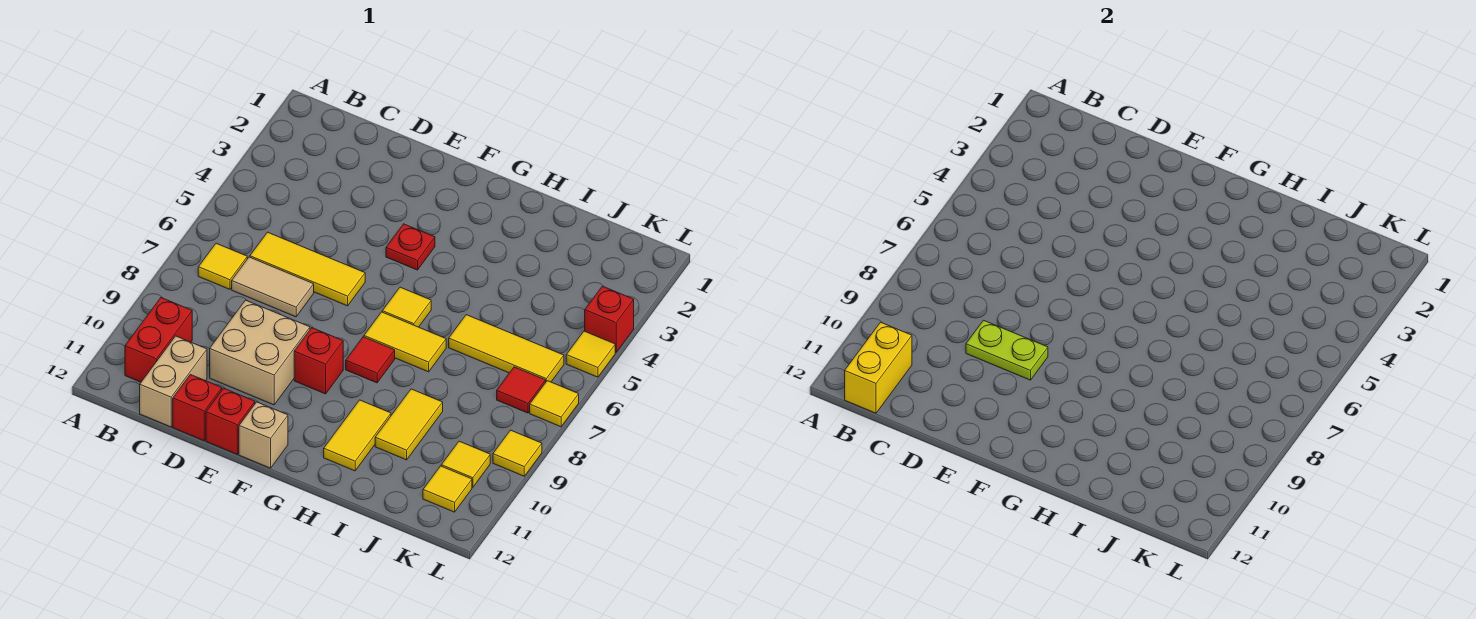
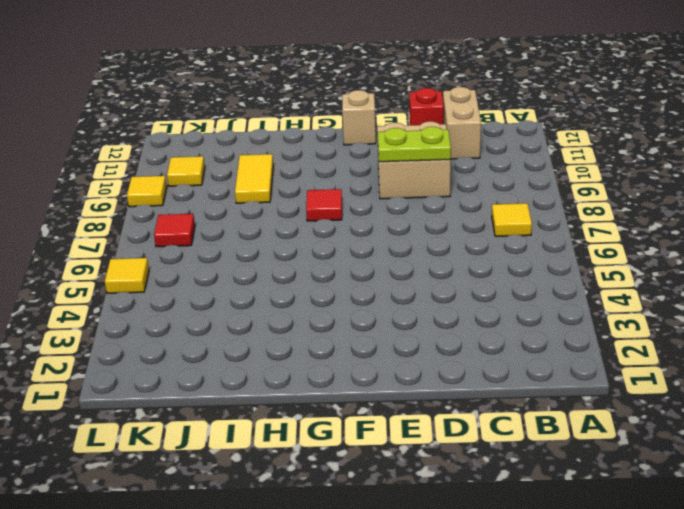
none -> red 1x2 brick [125,298,192,382]
none -> yellow 1x3 tile [250,232,365,306]
none -> tan 1x2 tile [232,257,314,317]

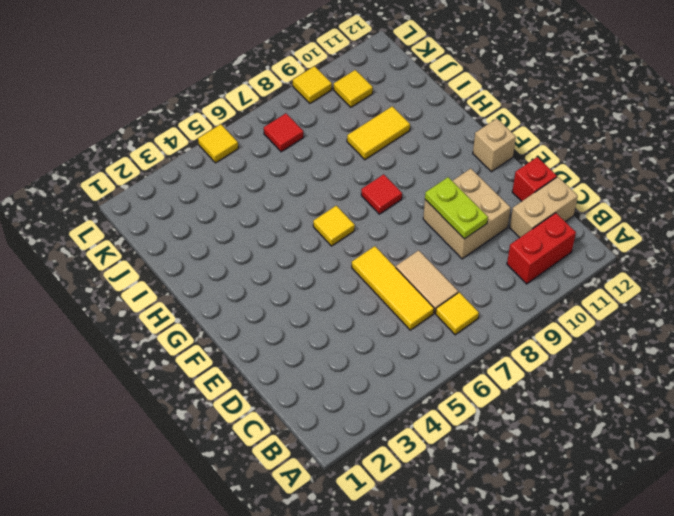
none -> red 1x1 brick [206,388,255,454]
none -> red 1x1 plate [386,224,435,270]
none -> red 1x1 brick [294,328,343,394]

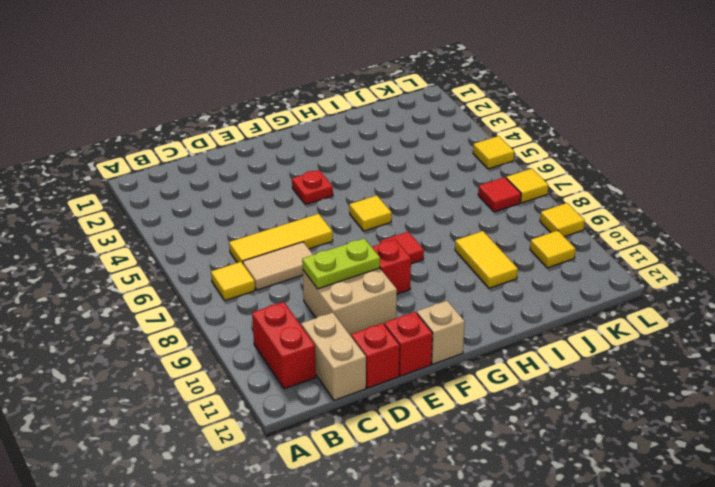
none -> yellow 1x2 tile [364,312,446,372]
none -> yellow 1x2 tile [324,400,391,471]
none -> yellow 1x3 tile [449,315,564,382]

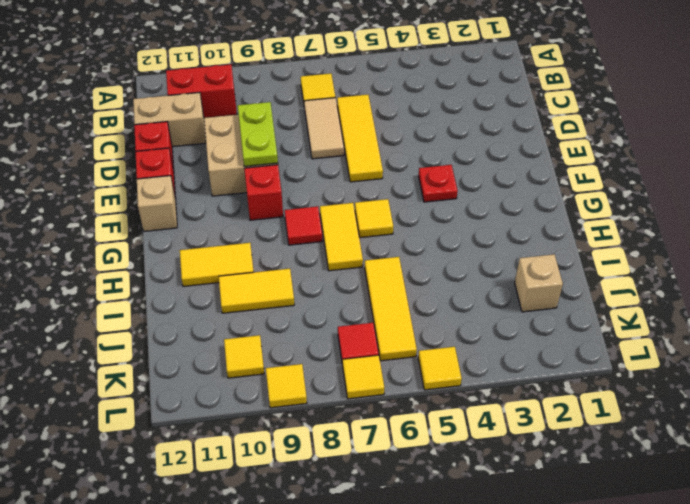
tan 1x1 brick [515,254,563,312] -> none
none -> yellow 1x1 tile [423,466,472,512]
none -> red 1x1 brick [585,286,634,352]
none -> yellow 1x2 brick [845,322,912,413]

